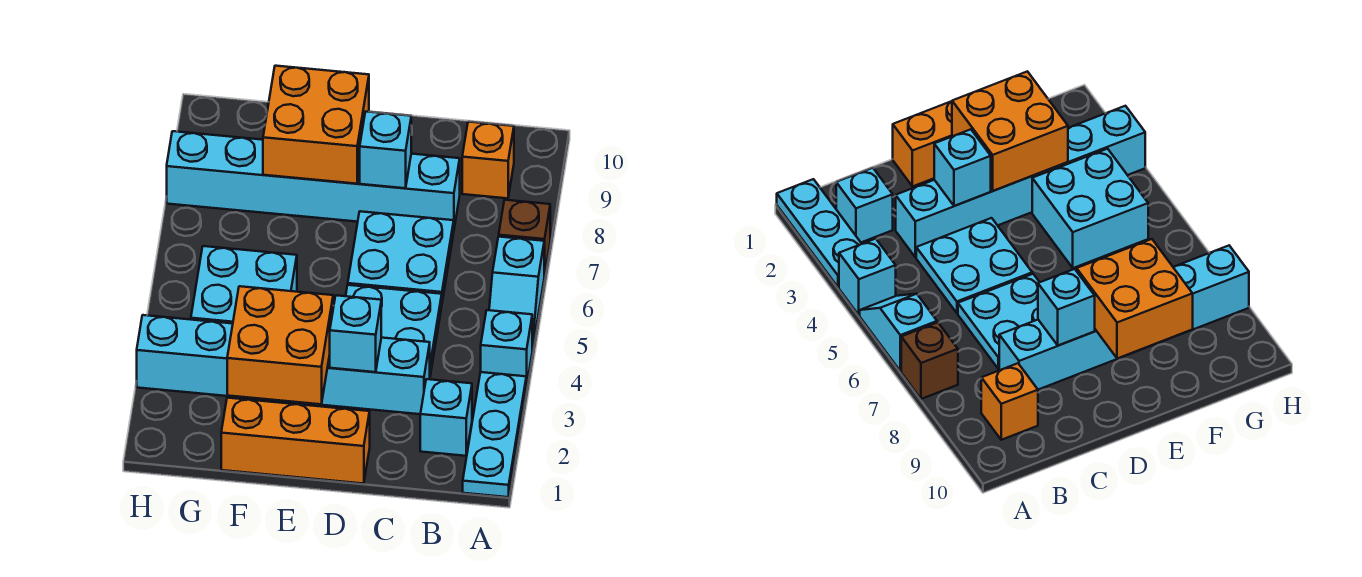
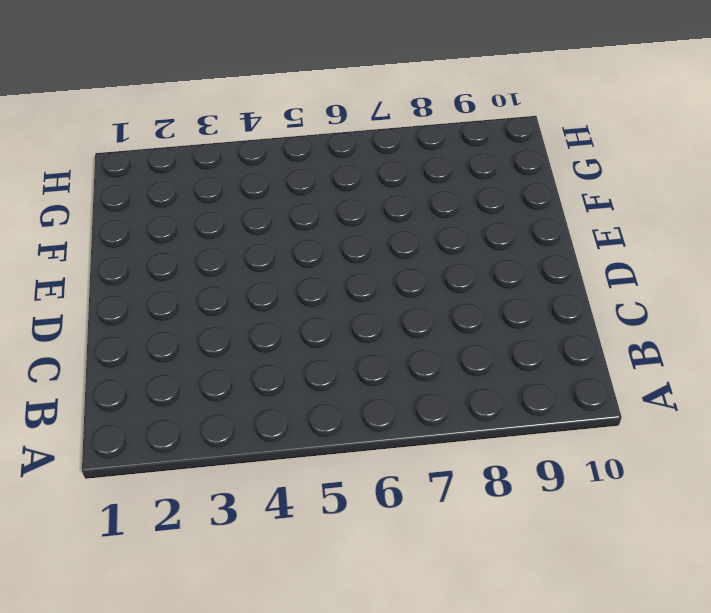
none -> cyan 1x3 plate [463,372,526,497]
none -> cyan 1x1 brick [481,310,532,387]
none -> cyan 1x2 slope [489,237,544,350]

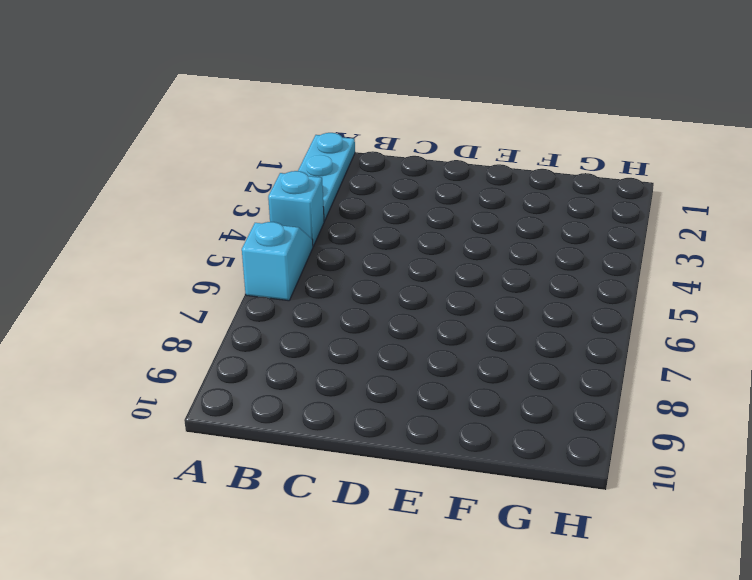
none -> brown 1x1 brick [499,200,550,276]
none -> cyan 1x1 brick [420,379,472,456]
none -> orange 1x1 brick [462,122,514,198]

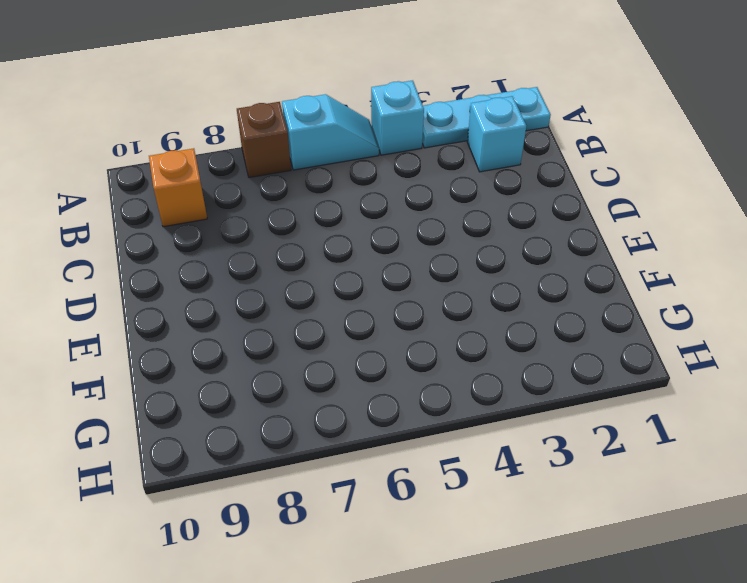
none -> cyan 1x6 brick [137,315,430,414]
none -> cyan 2x2 plate [346,285,442,375]
none -> cyan 2x2 plate [348,211,454,301]

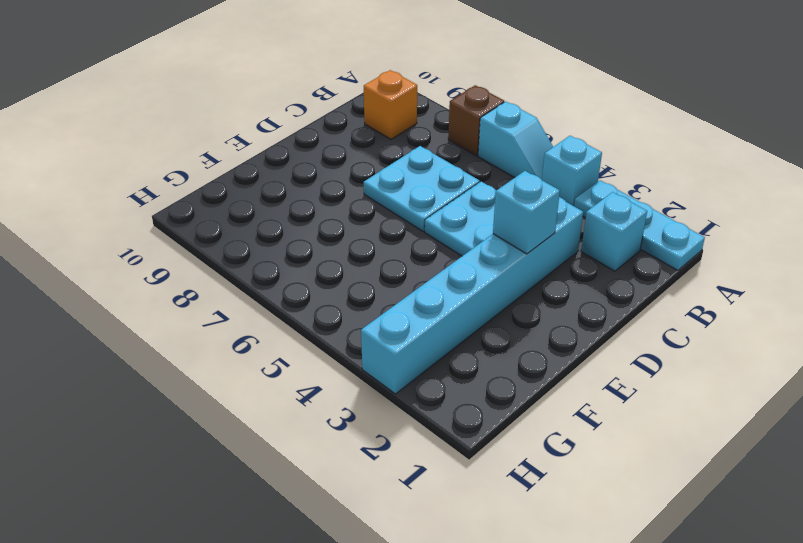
none -> cyan 1x6 brick [167,131,460,228]
none -> orange 1x3 brick [221,398,370,484]
none -> cyan 2x2 brick [191,246,297,324]

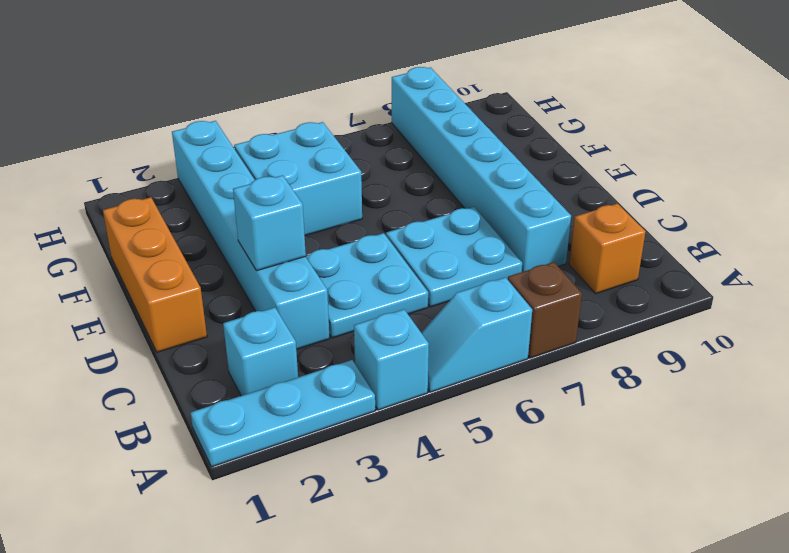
none -> cyan 1x1 brick [360,112,411,188]
none -> orange 2x2 brick [227,286,333,404]
none -> orange 2x2 brick [263,66,369,184]

